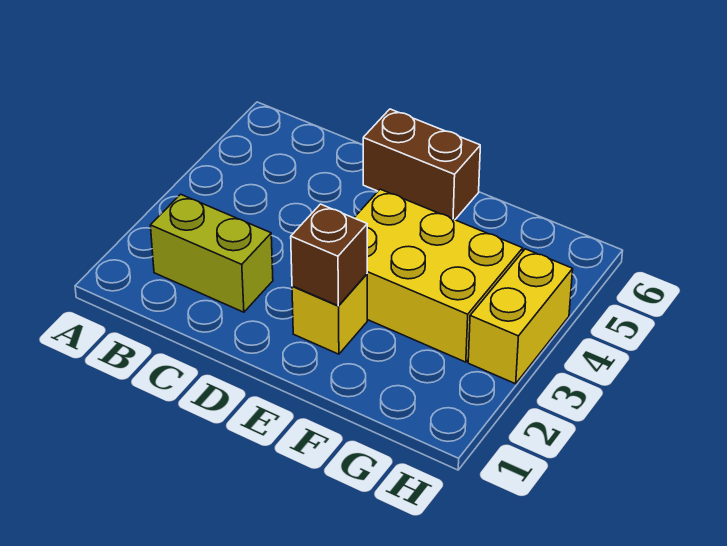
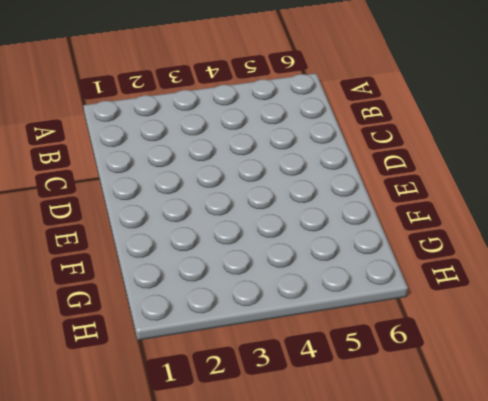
none -> lime 1x2 brick [150,194,273,312]
none -> brown 1x2 brick [363,109,480,220]

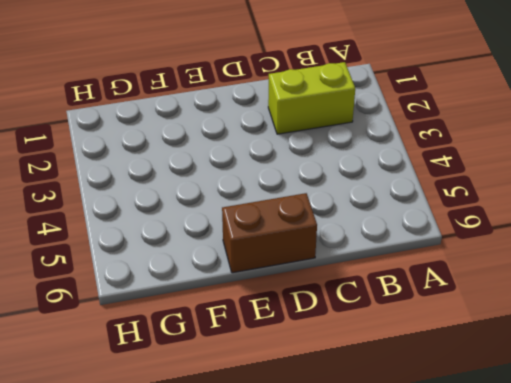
none -> yellow 1x1 brick [292,274,367,354]
none -> yellow 2x3 brick [354,189,523,362]

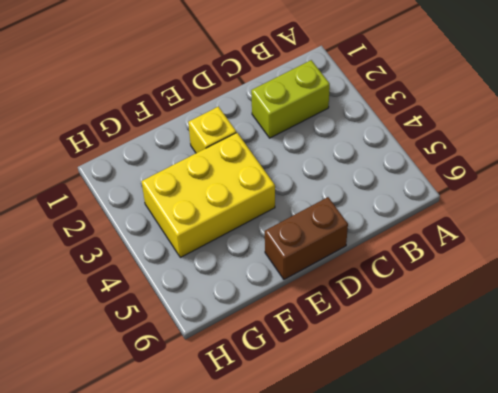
none -> yellow 1x2 brick [468,249,573,384]
none -> brown 1x1 brick [291,204,367,306]

